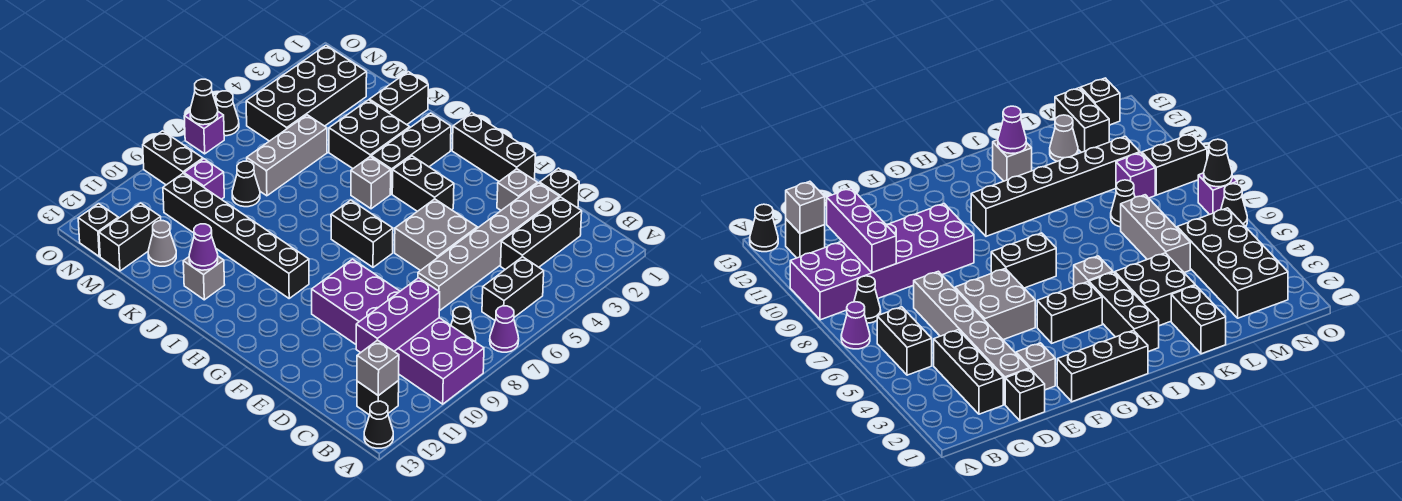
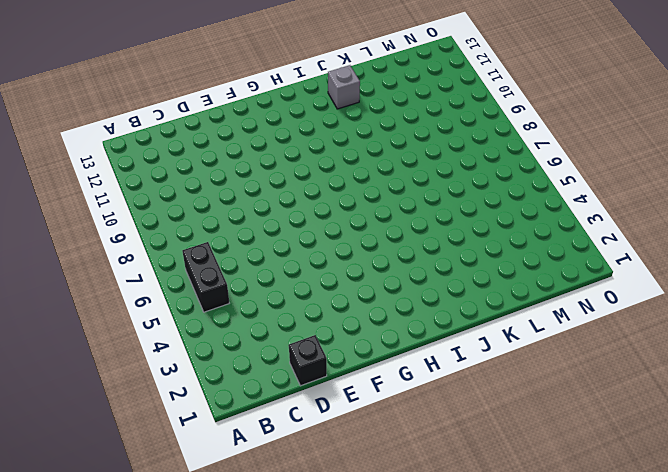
none -> purple 1x1 cone [490,306,519,352]
none -> purple 2x6 brick [312,259,484,404]
none -> black 1x1 cone [364,401,393,448]
none -> black 1x1 cone [451,307,476,342]

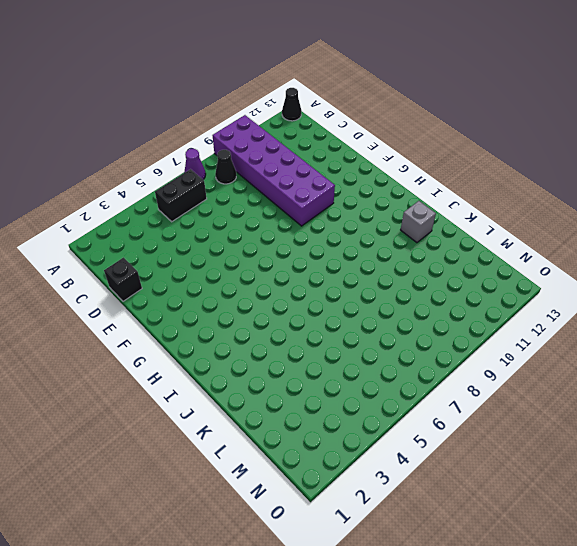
none -> black 1x1 brick [357,381,399,415]
none -> black 1x3 brick [501,197,582,269]
none -> grey 1x6 brick [418,183,559,311]
none -> grey 1x1 brick [497,169,538,210]

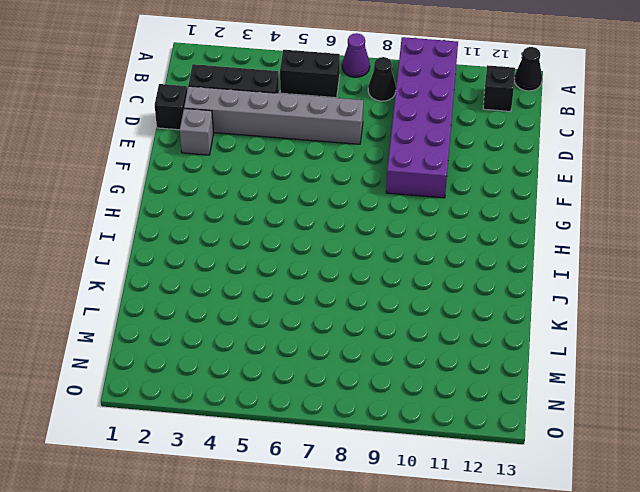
none -> grey 2x2 brick [395,199,477,271]
none -> black 1x3 brick [452,113,536,181]
none -> black 1x2 brick [392,156,454,211]
none -> black 1x2 brick [331,200,393,267]

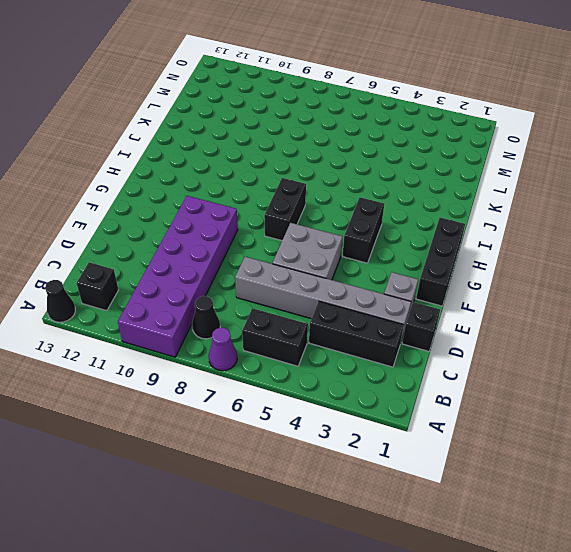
none -> black 1x6 brick [163,174,309,298]
none -> black 1x3 brick [371,113,451,194]
none -> grey 1x1 brick [351,156,391,209]
none -> black 2x2 brick [329,100,410,168]

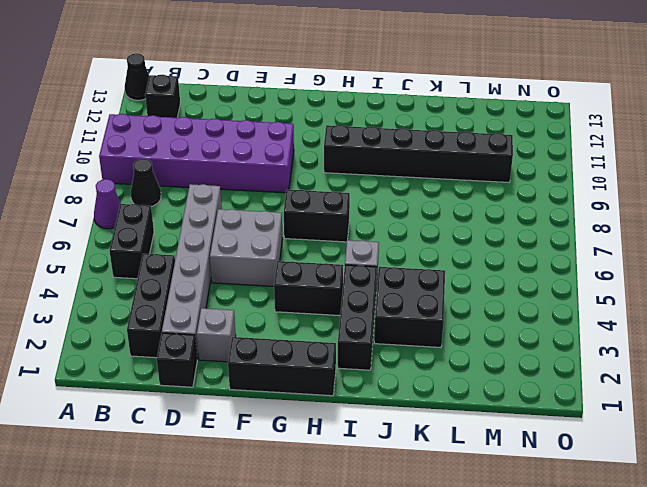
none -> grey 1x1 brick [183,256,225,300]
none -> black 1x2 brick [369,72,428,125]
none -> grey 1x3 brick [247,115,327,196]
none -> black 1x1 cone [232,161,260,207]

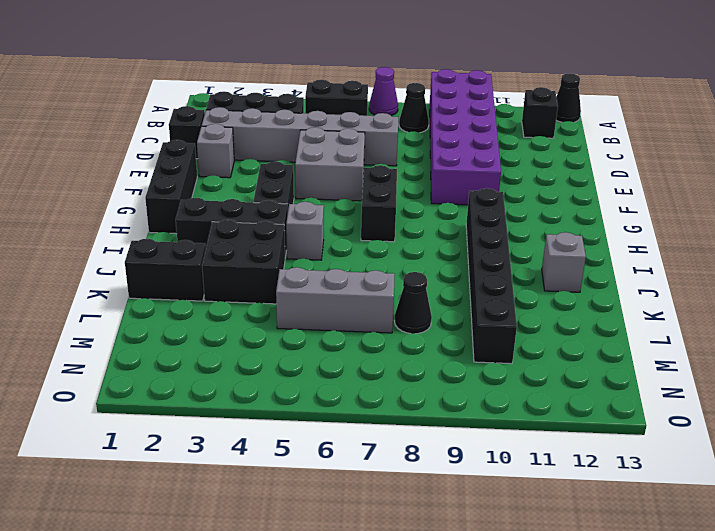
none -> grey 1x1 cone [148,221,176,266]
none -> black 2x4 brick [246,46,367,141]
none -> purple 1x1 brick [184,159,224,199]
none -> black 1x2 brick [99,203,161,271]

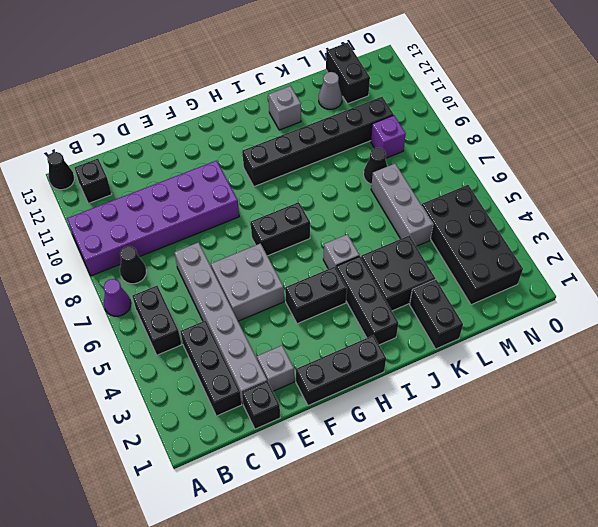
none -> black 1x2 brick [143,131,203,185]
none -> black 1x1 brick [78,204,118,256]
none -> black 1x1 cone [216,91,239,136]
none -> purple 1x1 brick [184,112,224,154]

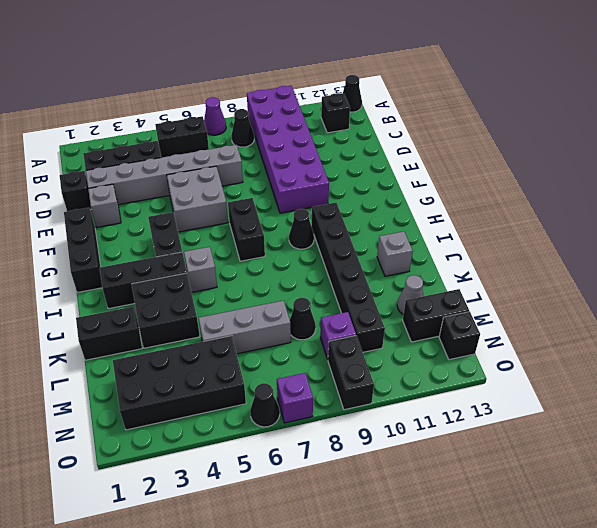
black 1x1 cone [289,209,314,249] -> black 1x1 cone moved to [190,79,218,125]
none -> grey 1x1 brick [357,340,399,396]
none -> purple 1x3 brick [356,278,440,353]
none -> purple 1x1 cone [189,224,218,270]

